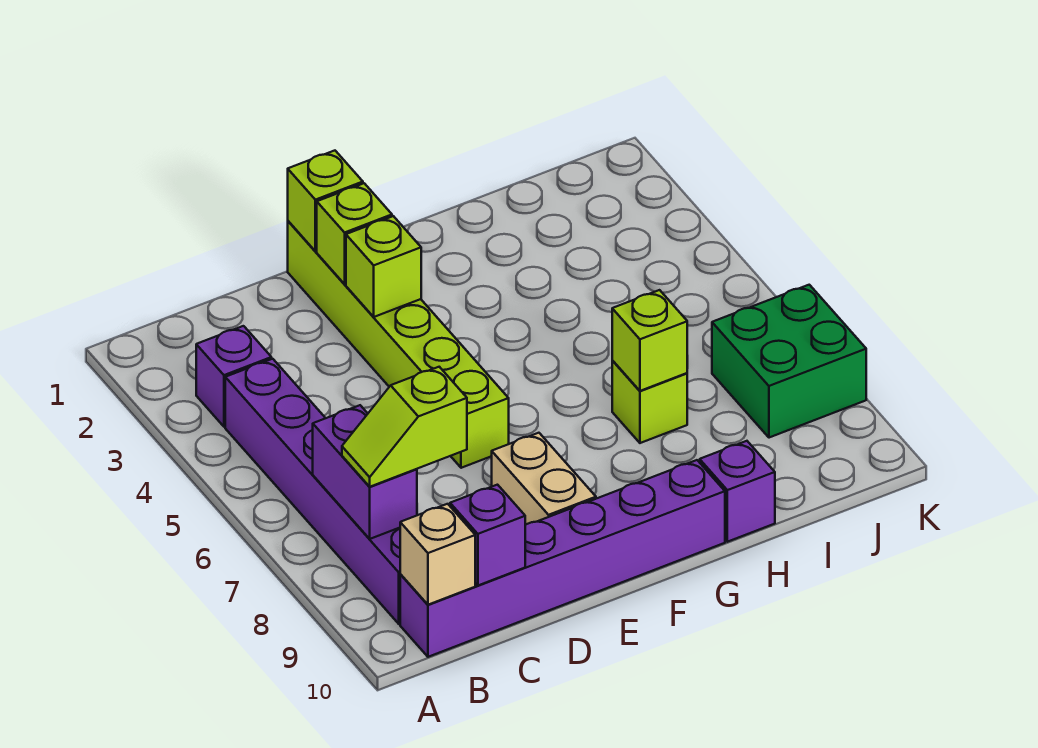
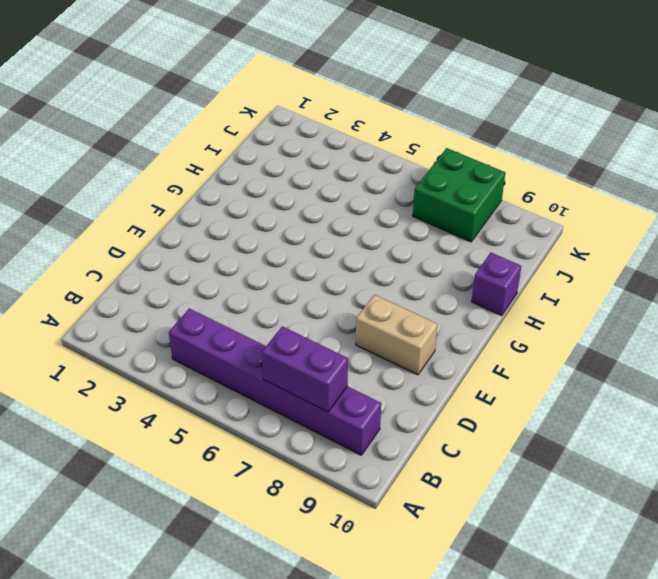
none -> purple 1x1 brick [196,326,271,427]
none -> purple 1x6 brick [400,460,725,657]
none -> lime 1x6 brick [288,221,509,468]

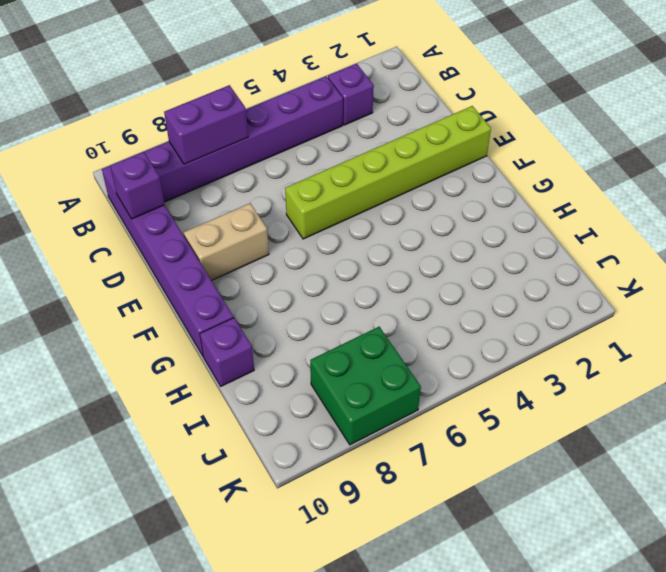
none -> lime 1x1 brick [612,361,687,443]
none -> tan 1x1 brick [400,504,475,605]
none -> lime 1x1 brick [288,151,363,251]

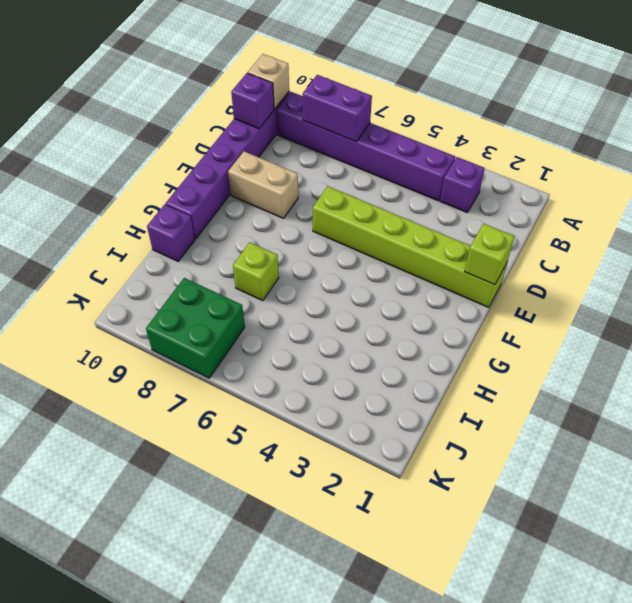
none -> lime 1x1 brick [317,183,392,284]
none -> lime 1x1 brick [346,216,421,317]
none -> lime 1x1 brick [612,290,687,391]

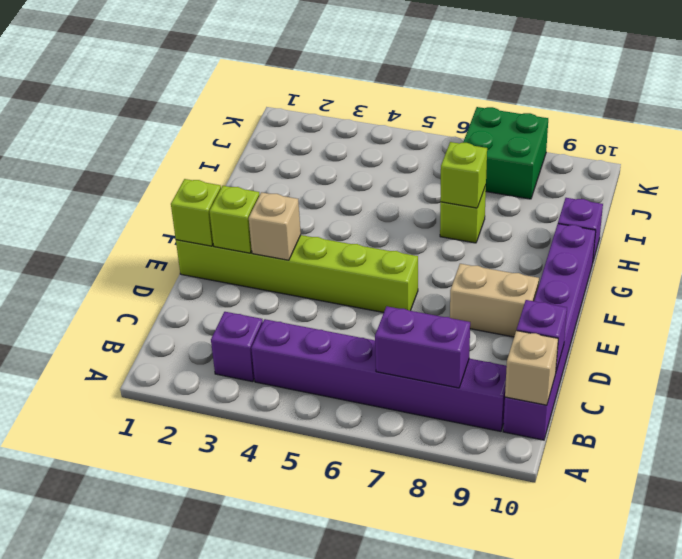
tan 1x1 brick [249,192,301,260] -> lime 1x1 brick [346,216,421,317]
none -> lime 1x2 slope [342,367,467,487]

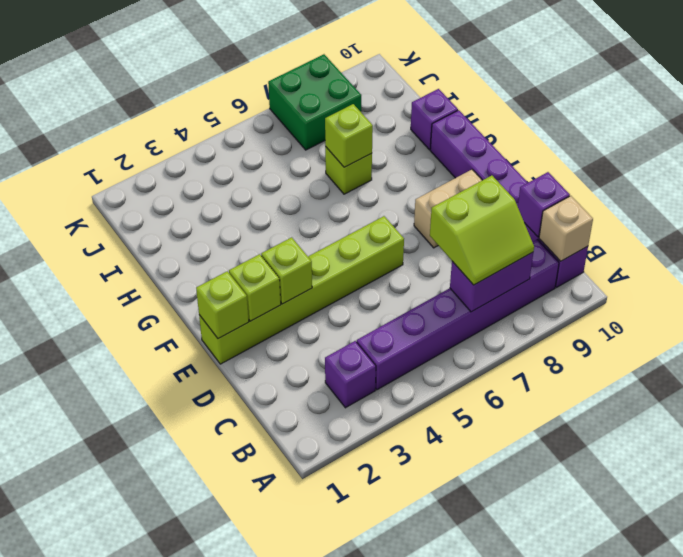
lime 2x2 slope [430,175,534,285] -> lime 1x2 slope [342,367,467,487]

